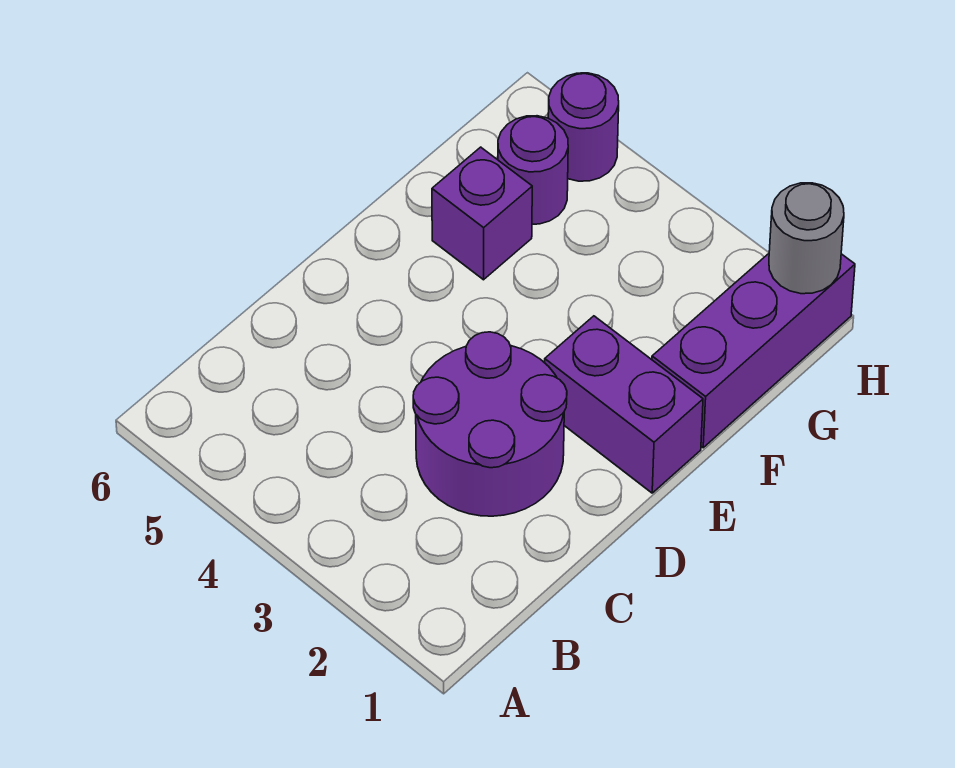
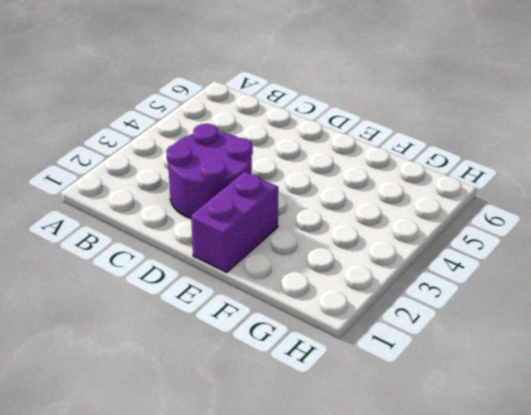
none -> purple 1x3 brick [652,254,855,448]
none -> purple 1x1 brick [432,147,532,280]

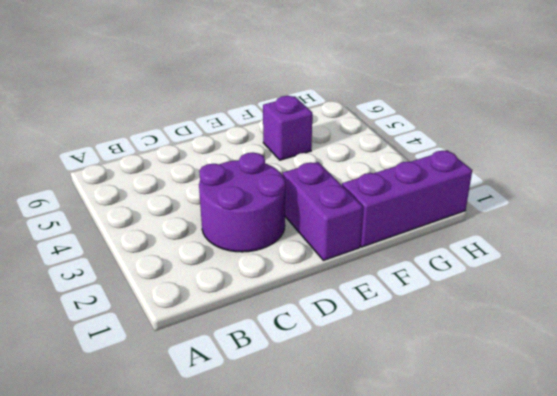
none -> purple 1x1 round brick [498,116,568,224]
none -> purple 1x1 round brick [548,73,619,181]

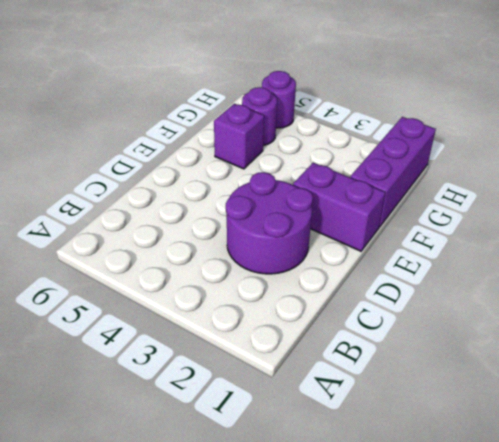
none -> grey 1x1 round brick [769,183,844,294]

